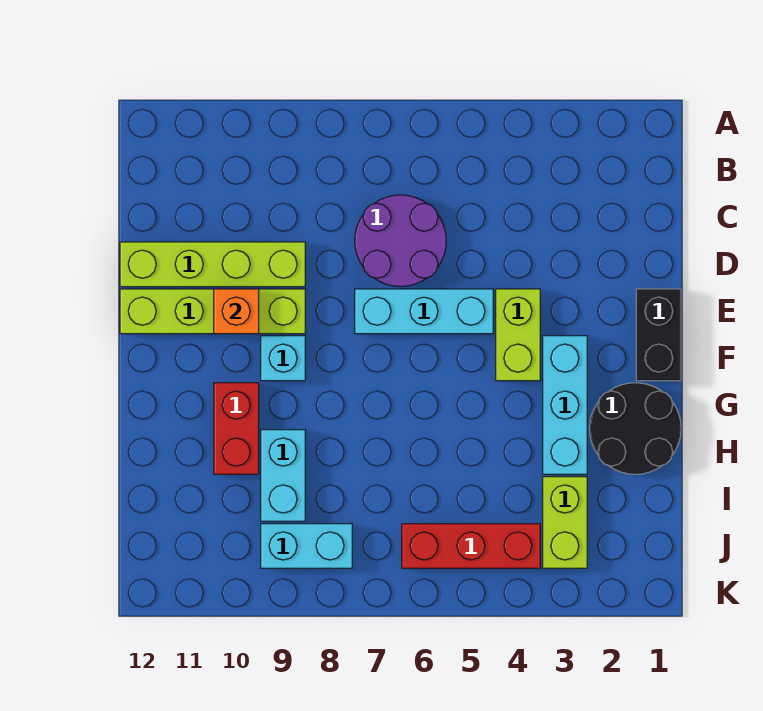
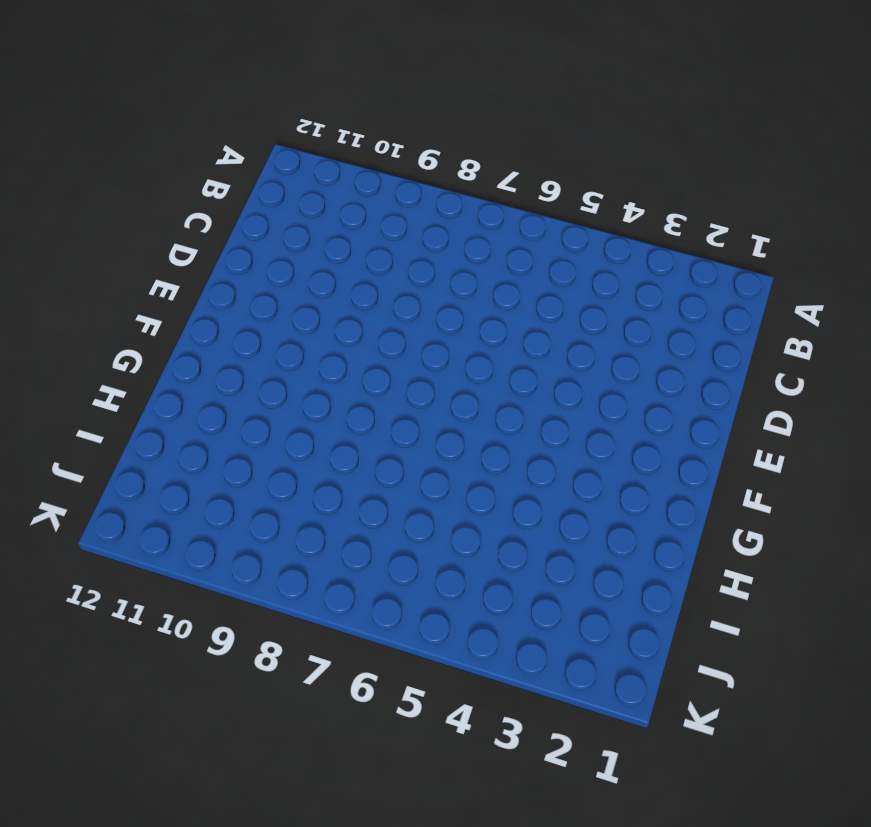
none -> purple 2x2 round brick [355,195,446,287]
none -> lime 1x4 brick [120,242,305,287]
none -> black 1x2 brick [636,289,681,381]

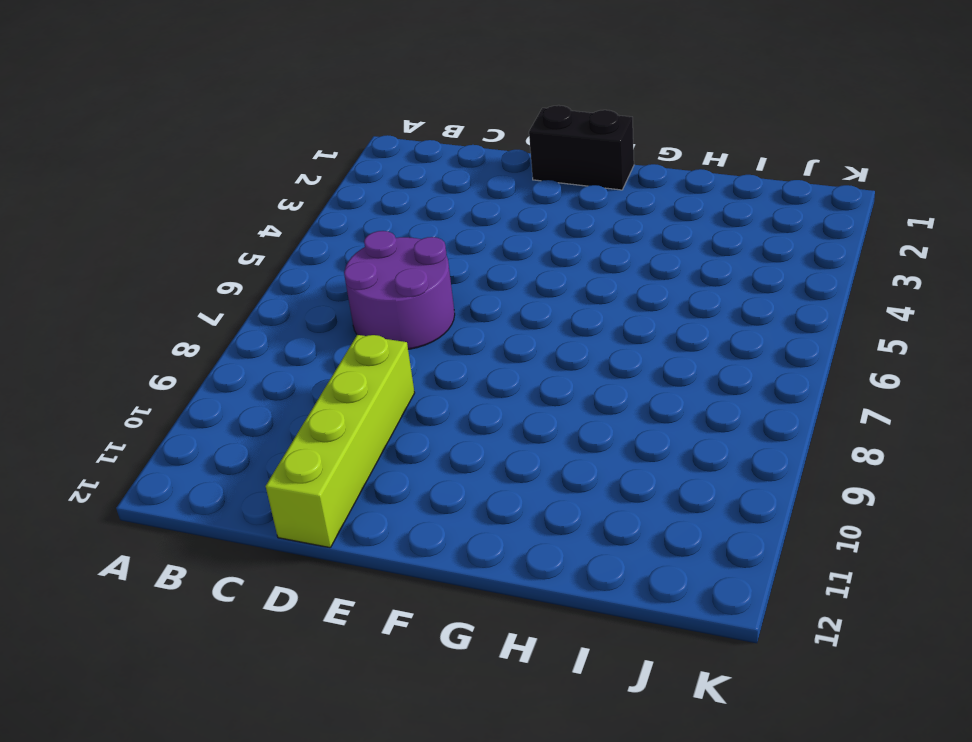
none -> lime 1x2 brick [496,289,540,381]
none -> cyan 1x3 brick [355,289,493,334]
none -> lime 1x4 brick [120,289,305,334]

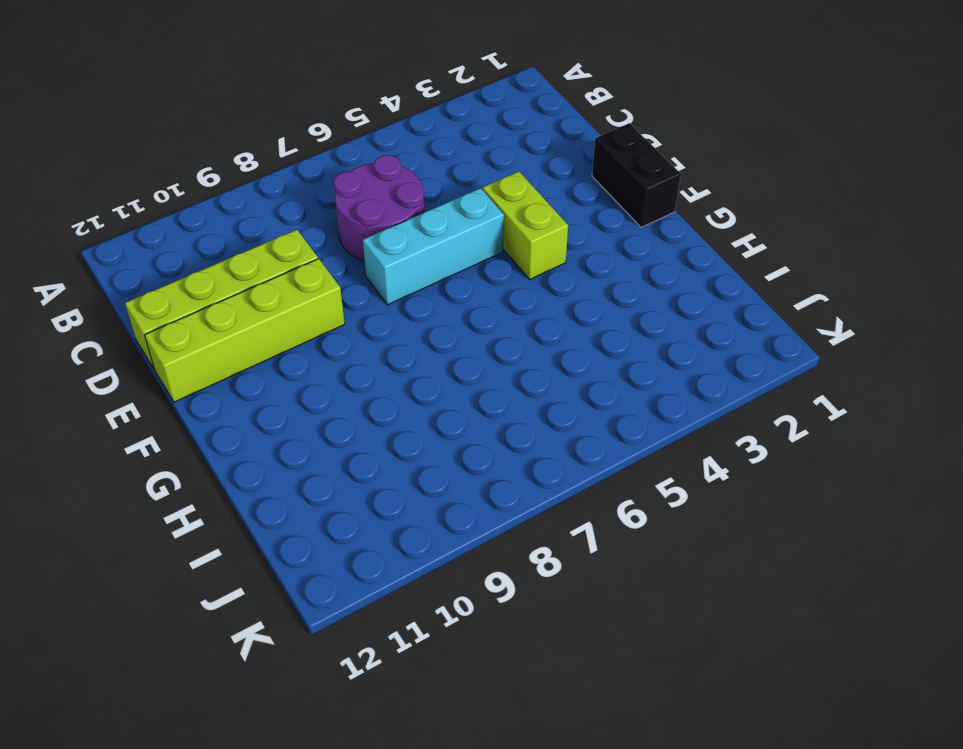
none -> cyan 1x3 brick [543,336,587,474]
none -> cyan 1x1 brick [261,336,305,381]
none -> black 2x2 round brick [589,383,681,474]

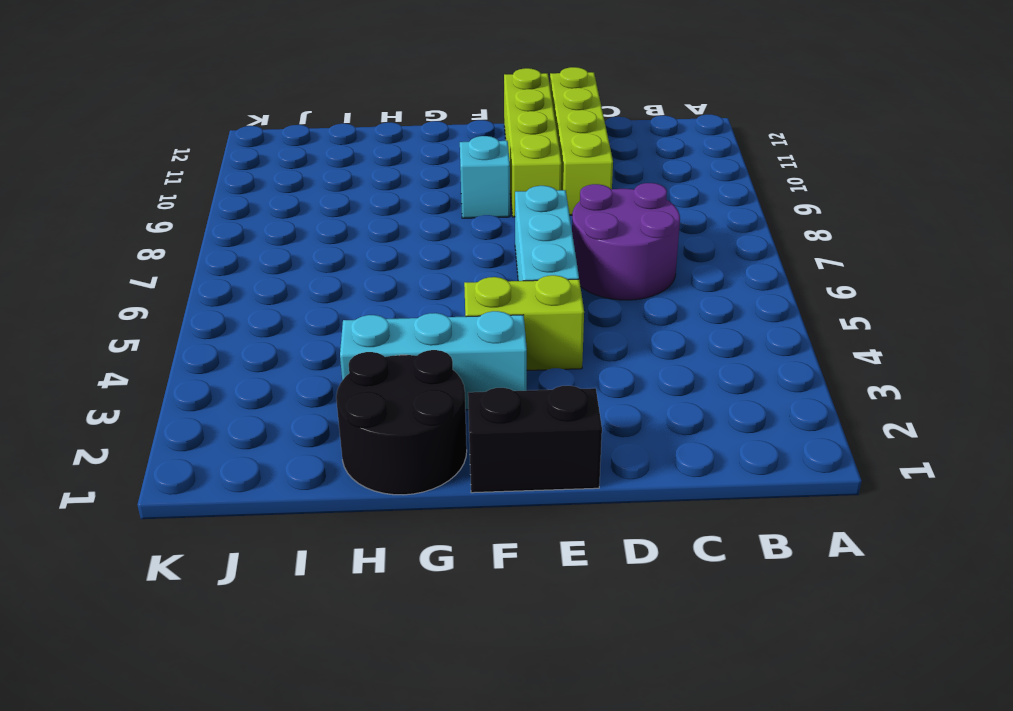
none -> red 1x2 brick [214,383,259,474]
none -> cyan 1x2 brick [261,430,305,521]
none -> lime 1x2 brick [543,477,587,568]

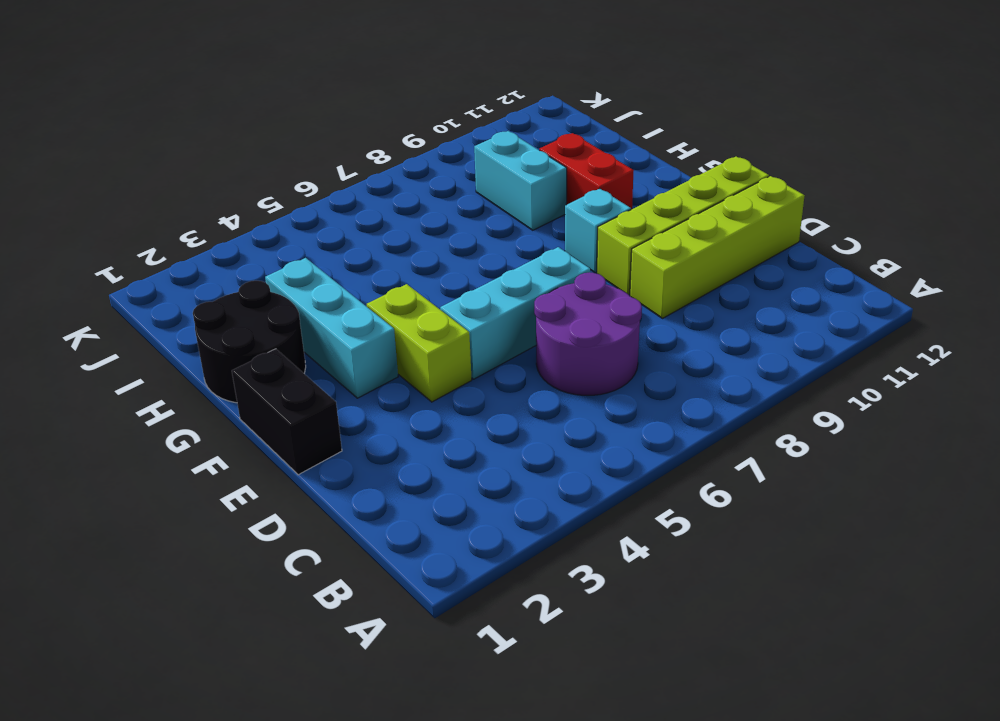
none -> lime 1x2 brick [543,477,587,568]
none -> red 1x3 brick [402,524,540,568]
none -> cyan 1x2 brick [261,524,352,568]

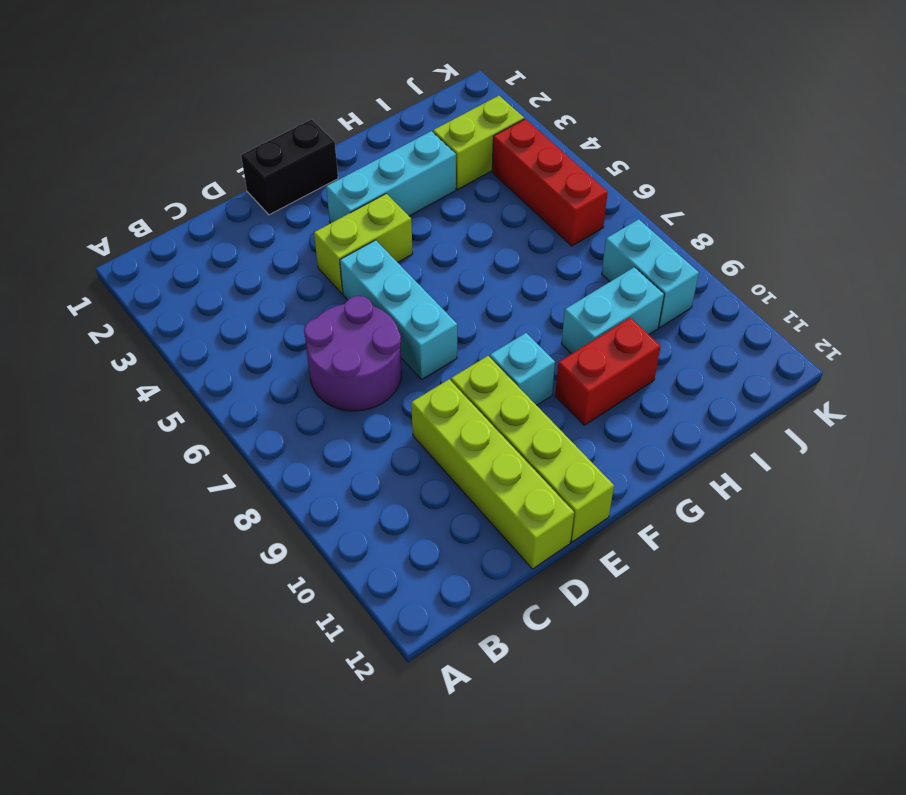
none -> black 2x2 round brick [589,383,681,474]
none -> orange 1x1 brick [214,289,259,334]

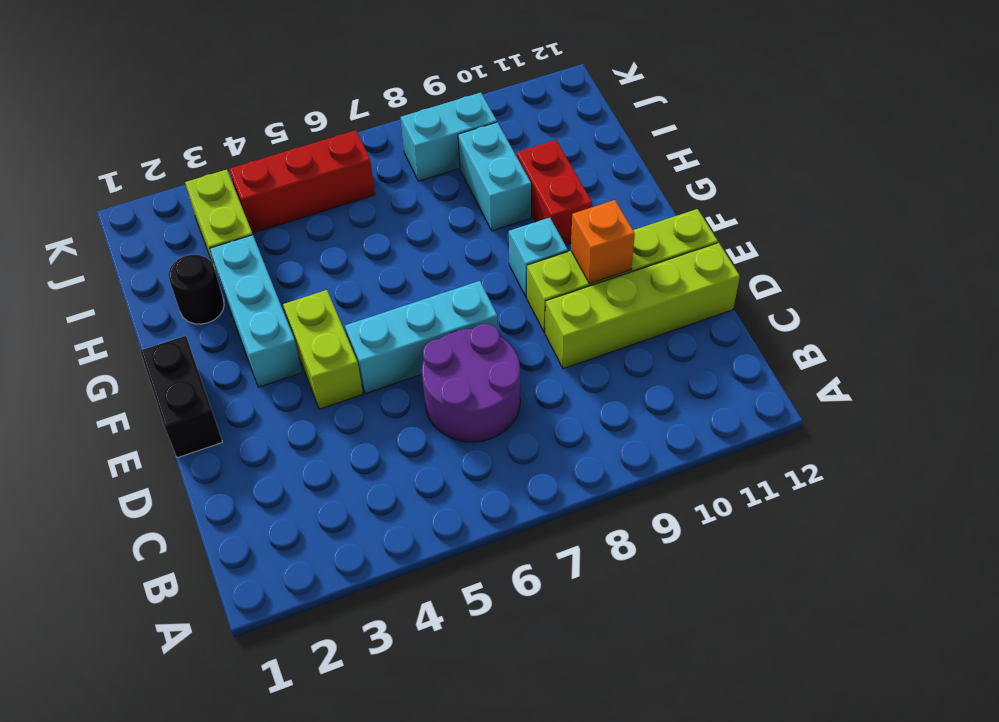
black 1x1 round brick [169,255,224,324] -> black 2x2 round brick [589,383,681,474]

